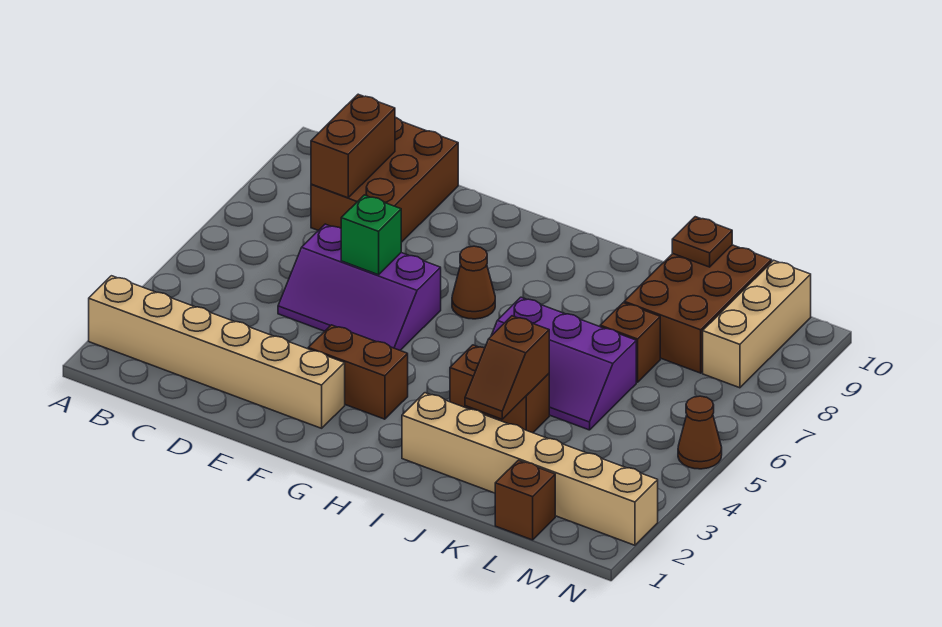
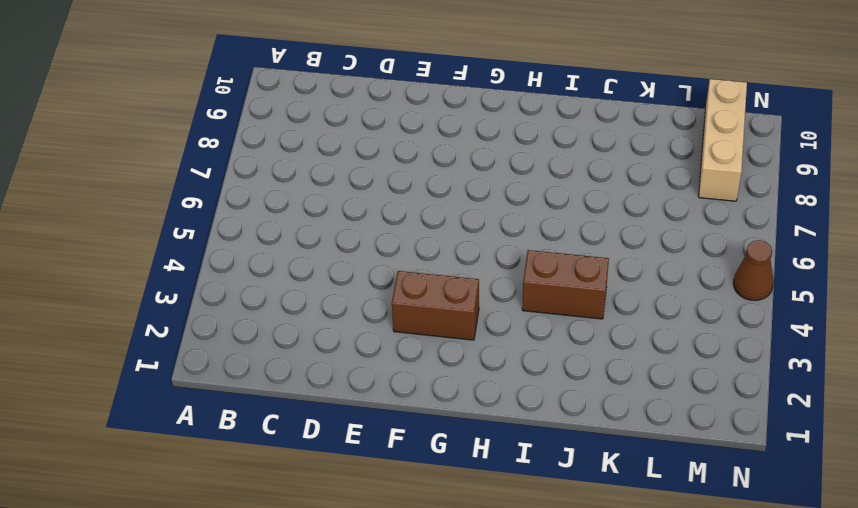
none -> tan 1x6 brick [89,276,345,428]
none -> brown 2x3 brick [311,117,458,242]
none -> purple 2x3 slope [278,224,441,350]

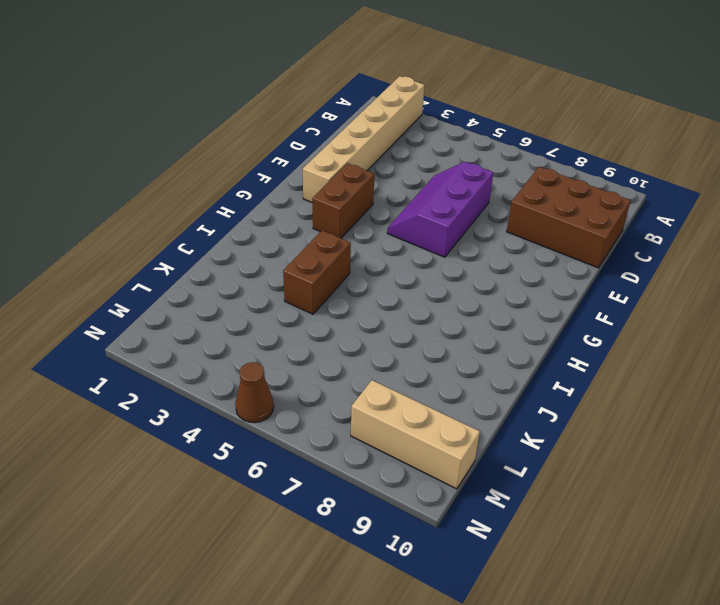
none -> brown 1x1 cone [452,246,495,319]
none -> tan 1x6 brick [402,393,658,545]
none -> purple 2x3 slope [491,297,636,430]

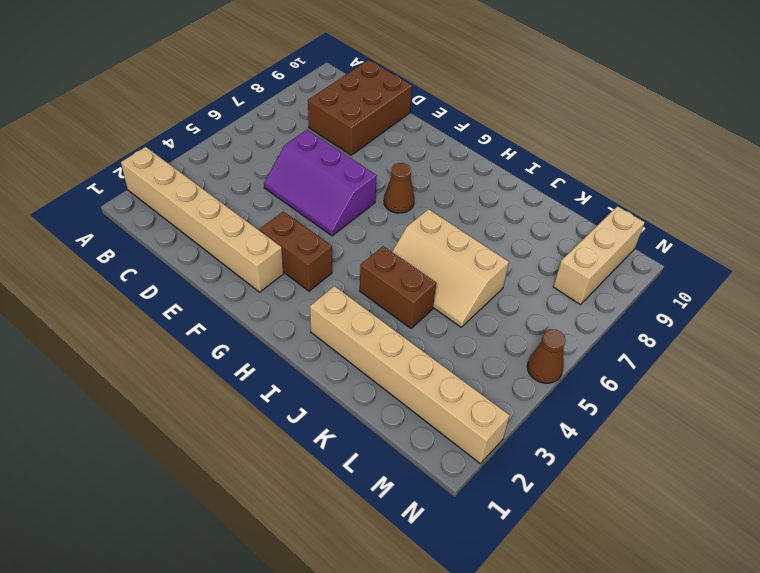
tan 2x3 slope [392,209,509,327] -> purple 2x3 slope [491,297,636,430]
none -> brown 1x1 brick [600,303,660,382]
none -> brown 2x3 brick [624,245,772,373]
none -> brown 1x1 brick [495,460,555,540]

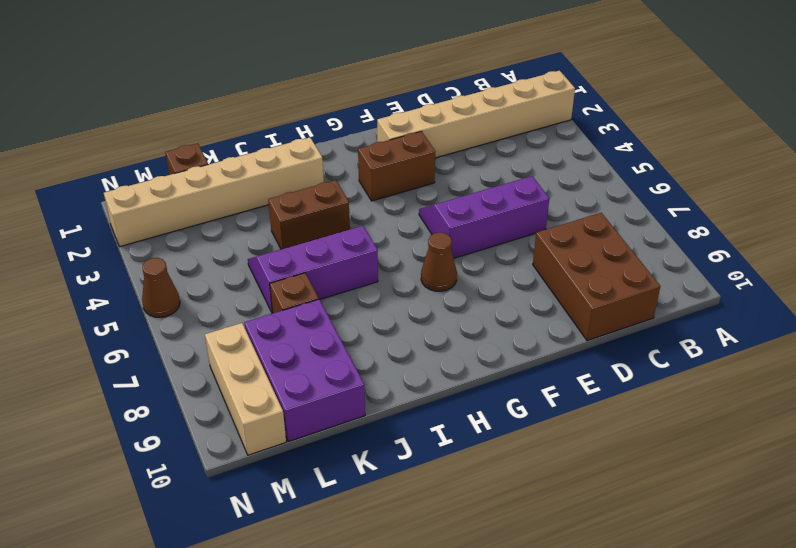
purple 2x3 brick [244,299,365,442] -> brown 2x3 brick [624,245,772,373]
none -> brown 1x2 brick [311,94,395,198]
none -> green 1x1 brick [341,195,401,275]
none -> brown 1x2 slope [465,316,549,419]

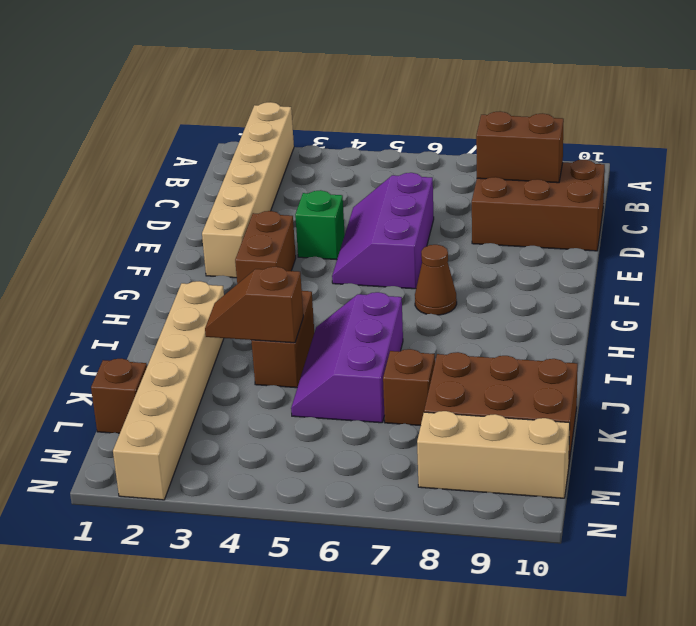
green 1x1 brick [295,190,345,260] -> green 1x1 brick moved to [341,195,401,275]
none -> brown 1x1 cone [678,396,722,469]
none -> brown 1x1 plate [672,217,732,267]

